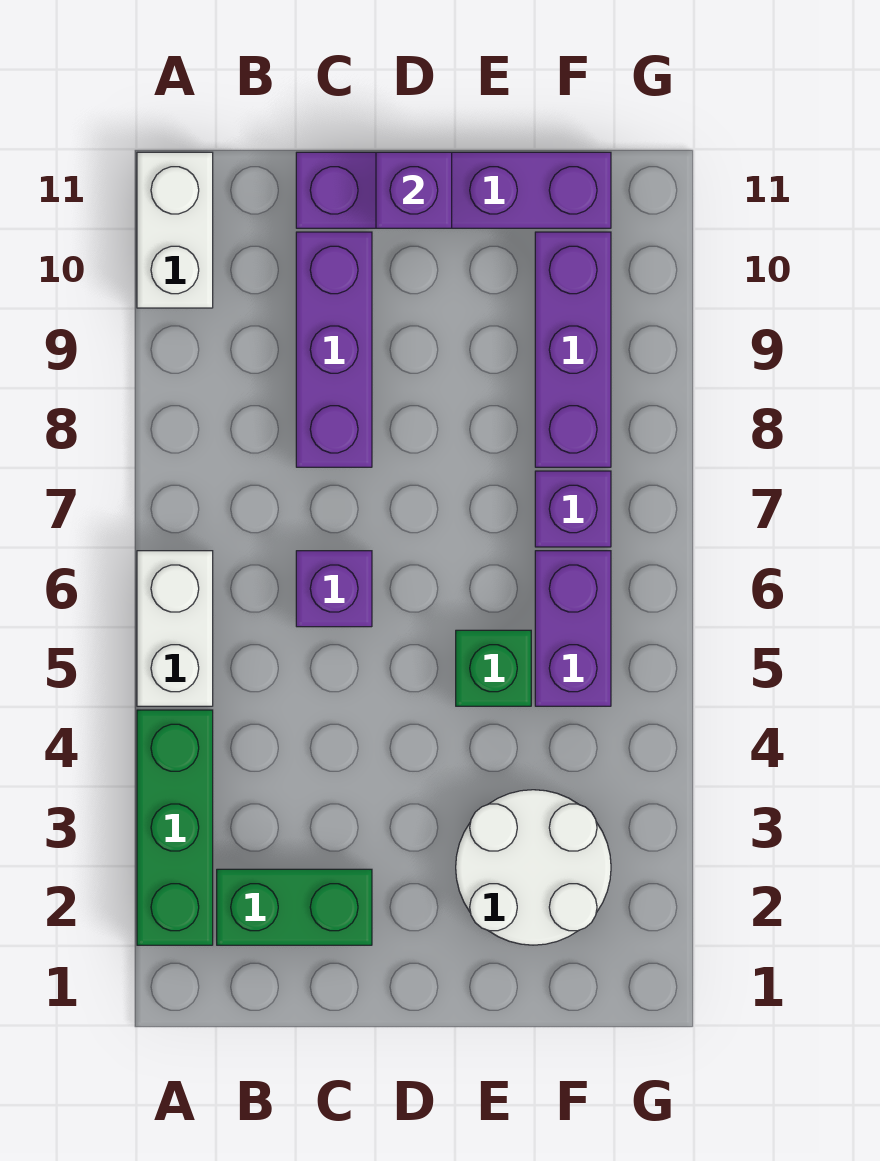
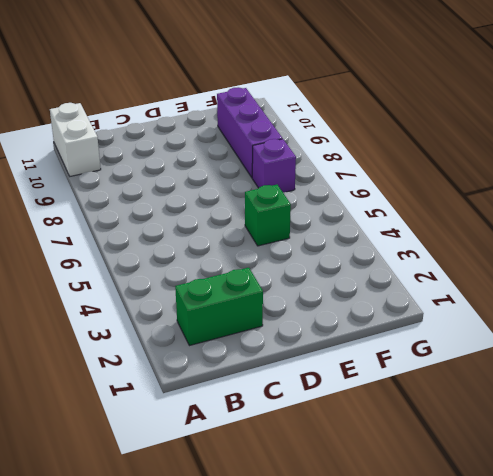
none -> green 1x3 brick [137,710,213,945]
none -> white 1x2 brick [137,551,213,706]
none -> purple 1x1 brick [296,551,372,627]

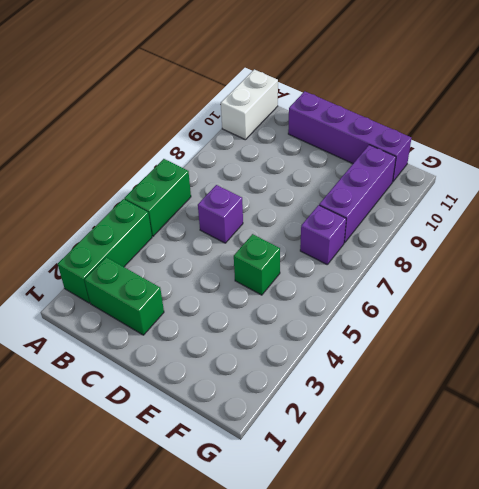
green 1x2 brick [124,159,191,236] -> white 1x2 brick [137,551,213,706]
none -> purple 1x3 brick [296,232,372,467]
none -> white 2x2 round brick [456,790,611,945]
none -> purple 1x2 brick [535,551,611,706]

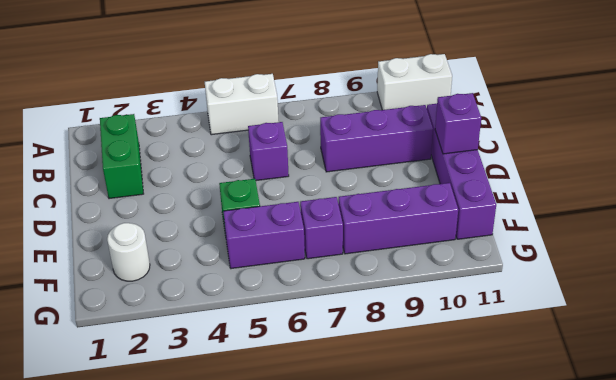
white 1x1 round brick [107,223,150,281] -> white 2x2 round brick [456,790,611,945]
none -> green 1x3 brick [137,710,213,945]

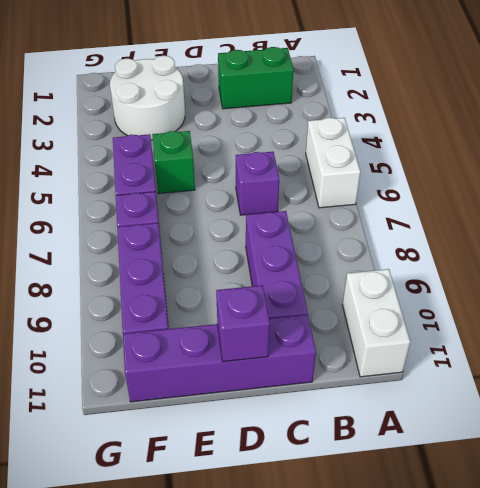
none -> green 1x3 brick [137,710,213,945]

